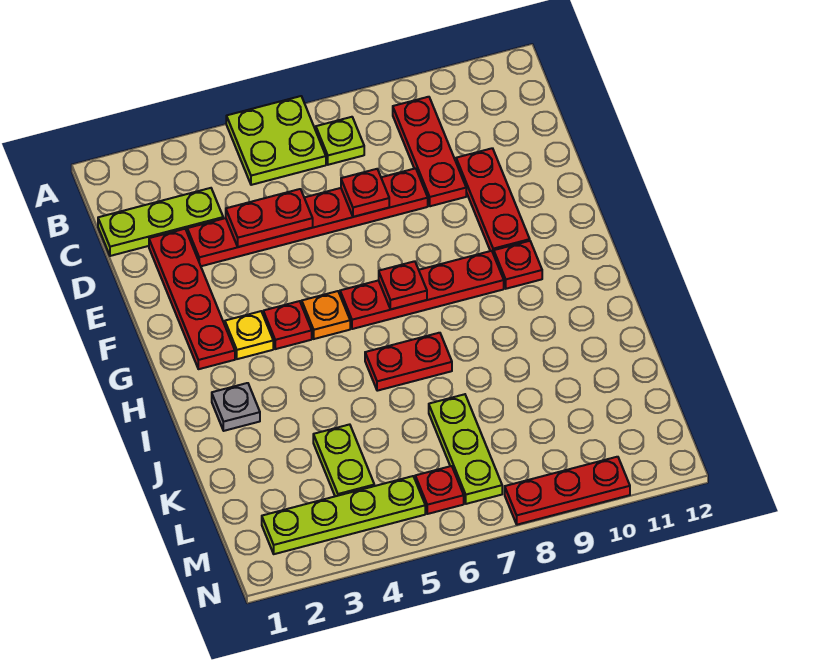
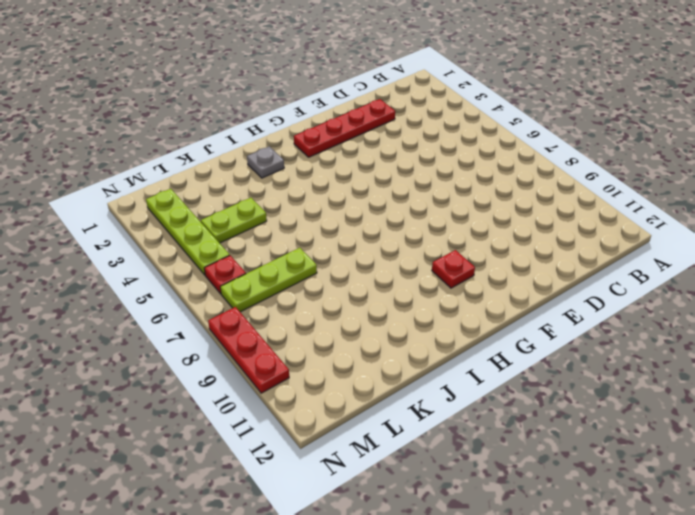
none -> lime 2x2 plate [226,96,326,185]
none -> lime 1x1 plate [316,117,364,165]
none -> red 1x3 plate [393,97,466,206]

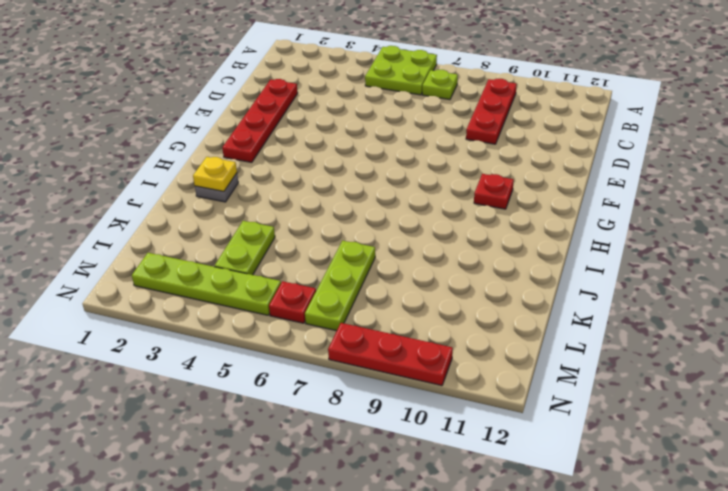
yellow 1x1 plate [193,157,237,192] -> yellow 1x1 plate moved to [225,311,273,359]
none -> lime 1x3 plate [98,188,223,256]
none -> red 1x6 plate [187,168,428,266]
none -> red 1x3 plate [456,148,530,254]

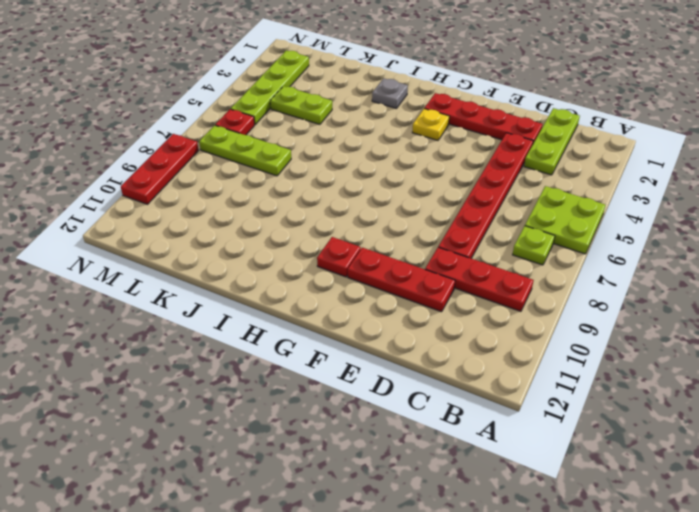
none -> red 1x1 plate [263,301,312,349]
none -> orange 1x1 plate [302,291,350,339]
none -> red 1x4 plate [340,251,504,329]

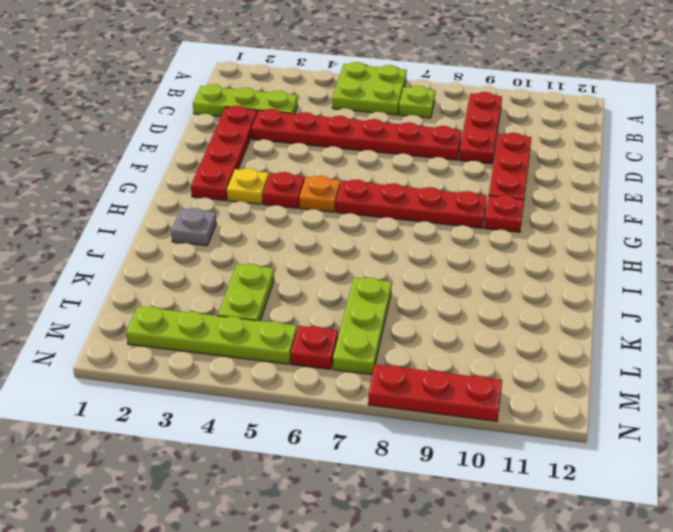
none -> red 1x2 plate [365,333,452,391]
none -> red 1x2 plate [226,189,313,247]
none -> red 1x1 plate [341,169,389,217]

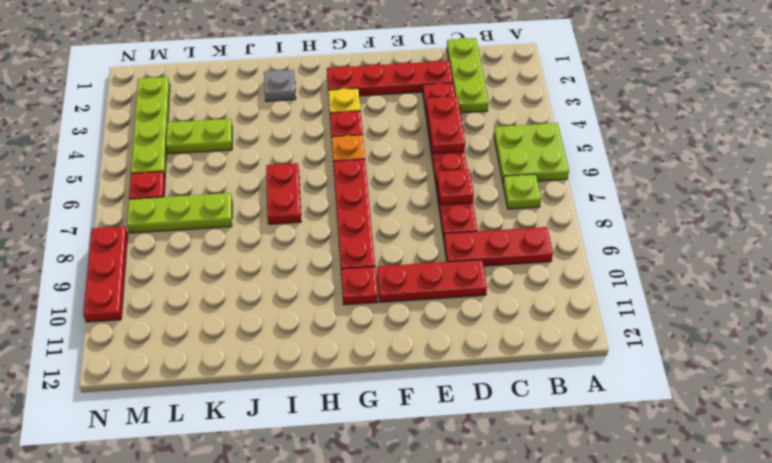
none -> red 1x1 plate [379,261,427,309]

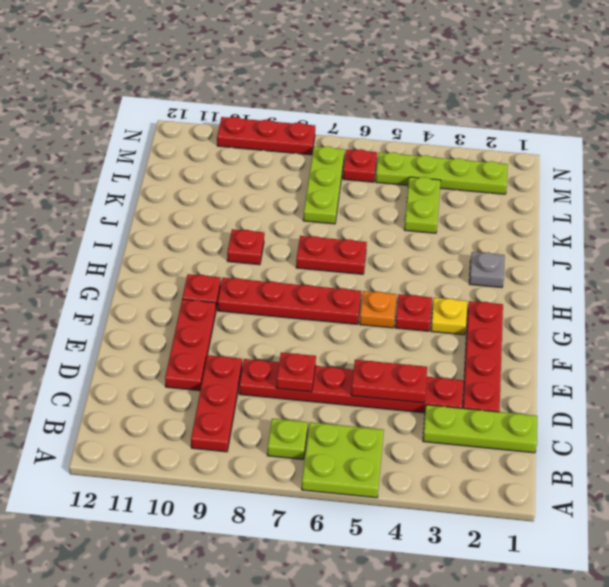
red 1x1 plate [227,229,264,265] -> red 1x1 plate moved to [379,261,427,309]

